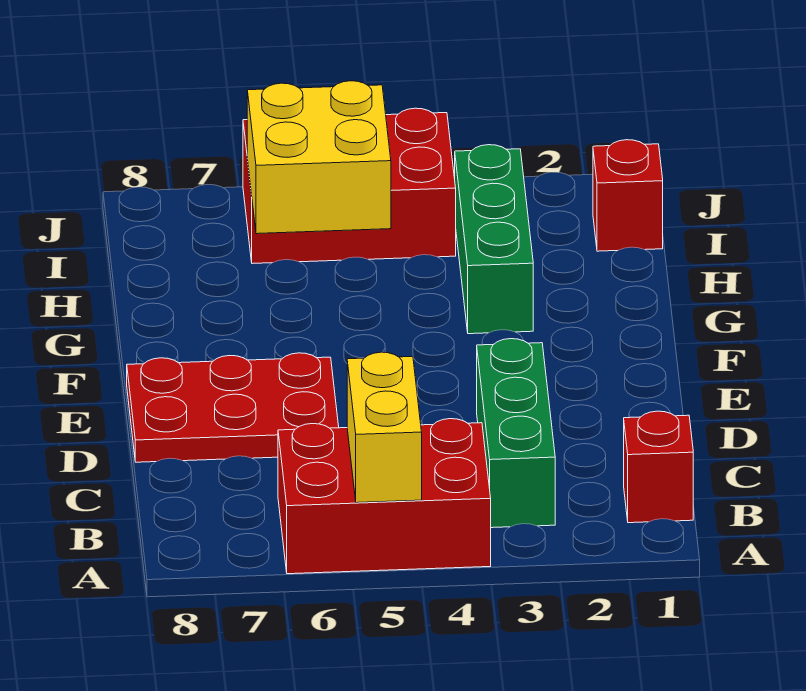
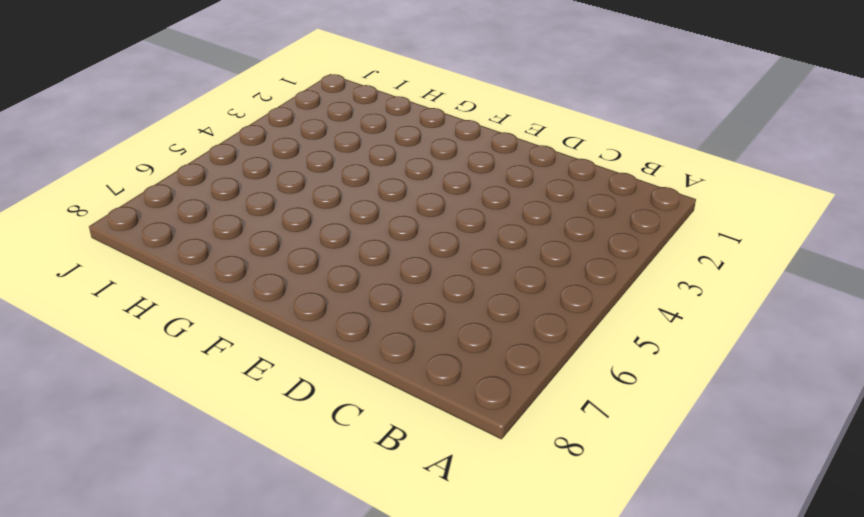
none -> red 2x3 brick [278,419,491,574]
none -> red 1x1 brick [624,411,693,523]

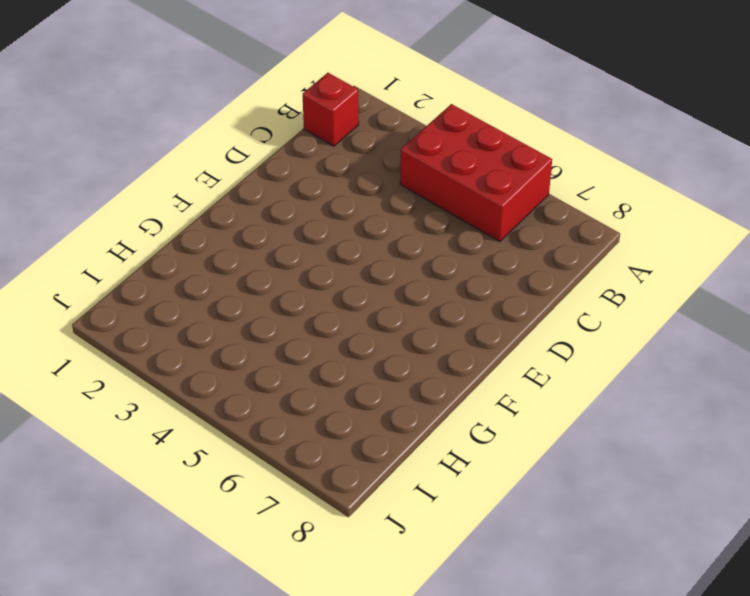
none -> green 1x3 brick [477,339,555,528]
none -> red 2x3 plate [127,353,339,462]

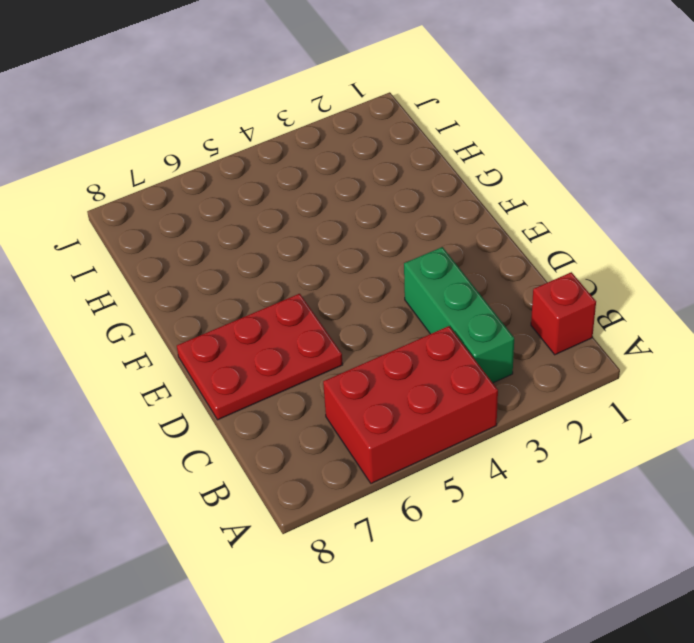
none -> green 1x3 brick [455,145,533,334]
none -> red 1x1 brick [593,140,663,251]

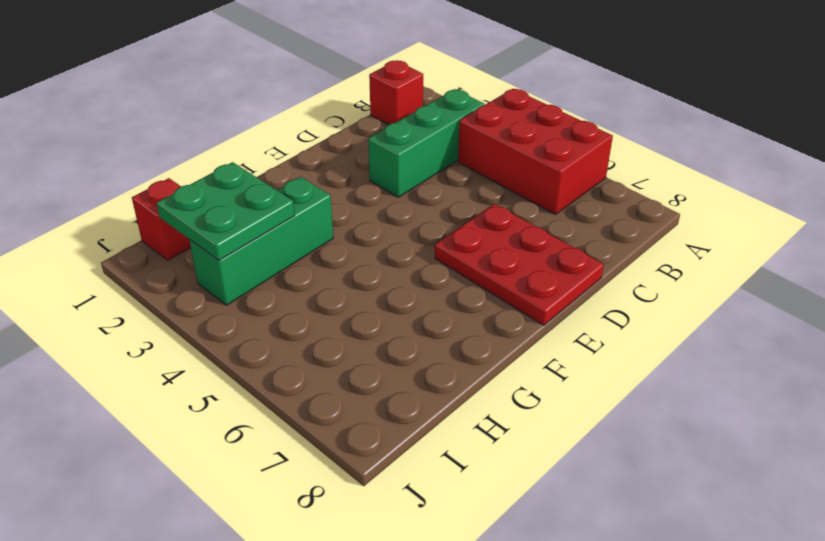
green 2x2 plate [157,162,295,260] -> none
none -> red 2x3 brick [243,108,456,264]
none -> yellow 1x2 brick [347,352,422,503]

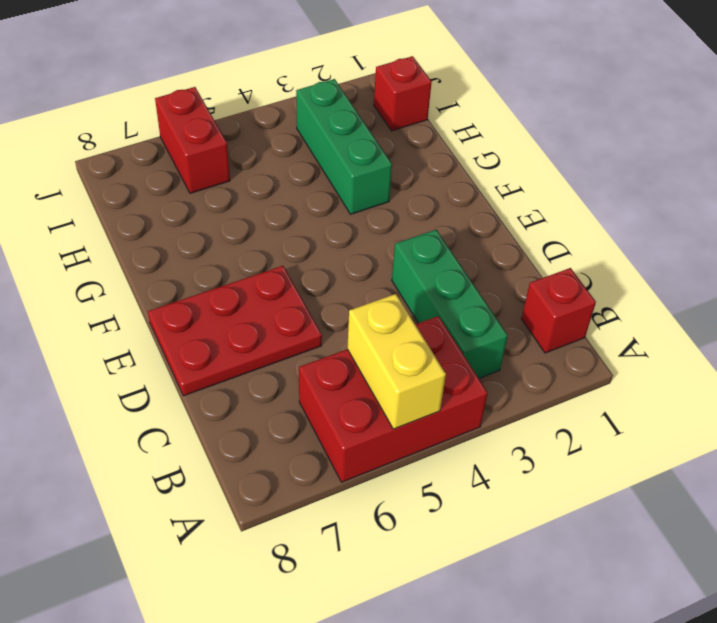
red 1x2 brick [155,87,230,193] -> red 2x3 brick [243,108,456,264]
none -> yellow 2x2 brick [247,81,391,234]

